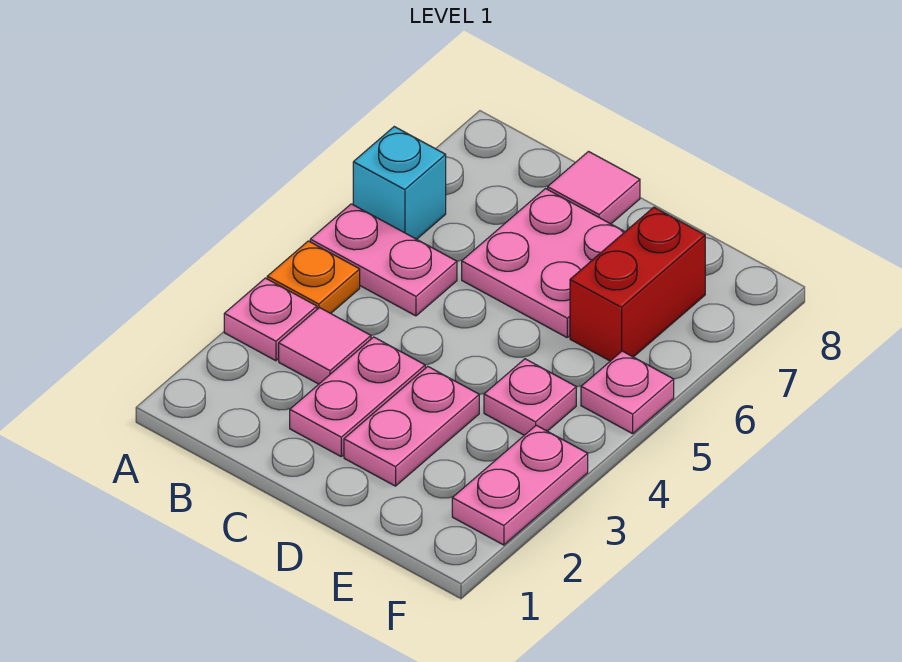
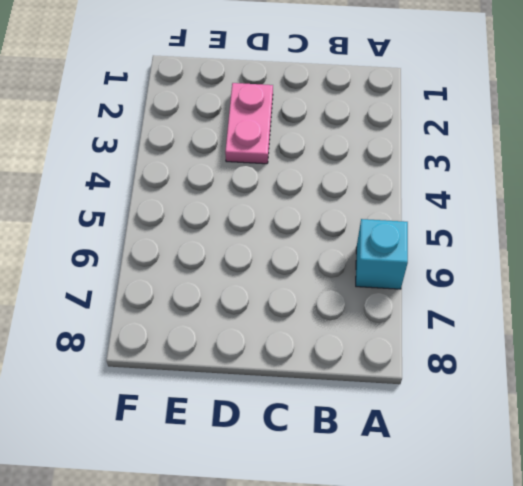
none -> pink 1x1 plate [224,278,317,361]
none -> orange 1x1 plate [267,241,360,313]
none -> pink 1x2 plate [310,204,457,316]

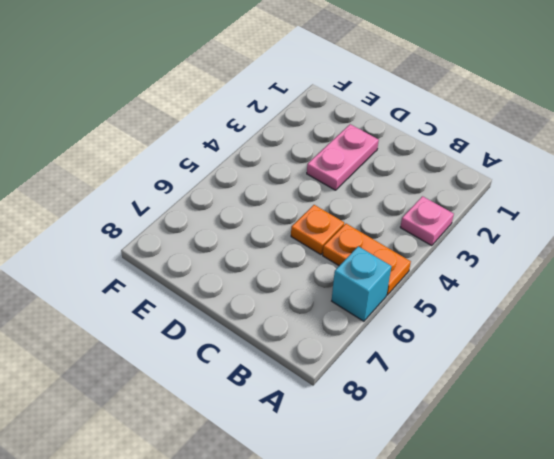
orange 1x2 plate [323,224,411,295] -> pink 1x2 plate [310,204,457,316]
orange 1x1 plate [291,205,344,255] -> orange 1x1 plate moved to [267,241,360,313]
none -> pink 1x1 tile [279,308,371,384]
none -> pink 1x2 plate [290,337,425,456]
none -> pink 2x2 plate [462,189,625,337]

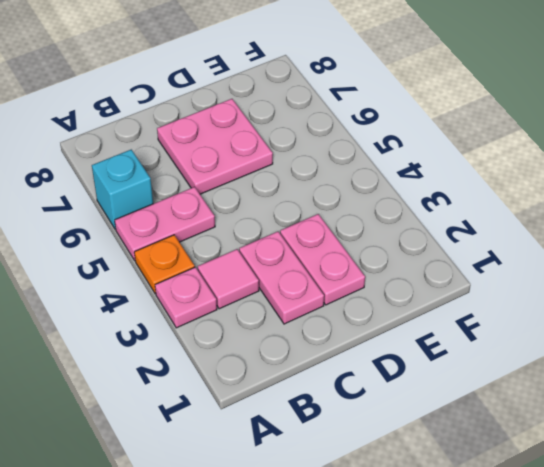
none -> pink 1x1 tile [548,152,640,224]
none -> pink 1x1 plate [484,359,576,435]
none -> red 1x2 brick [570,207,705,361]

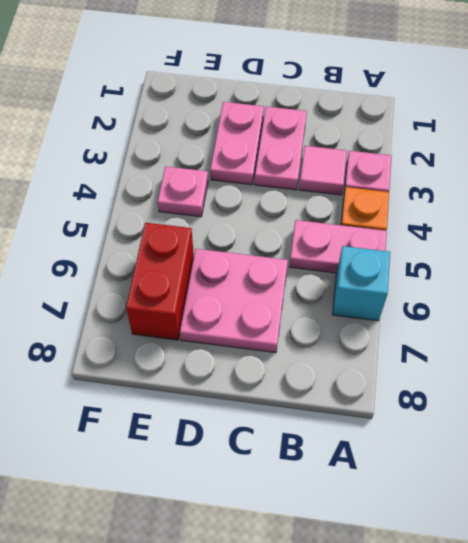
none -> pink 1x1 tile [548,152,640,224]
none -> pink 1x2 plate [452,425,588,545]
none -> pink 1x1 plate [581,351,674,434]

